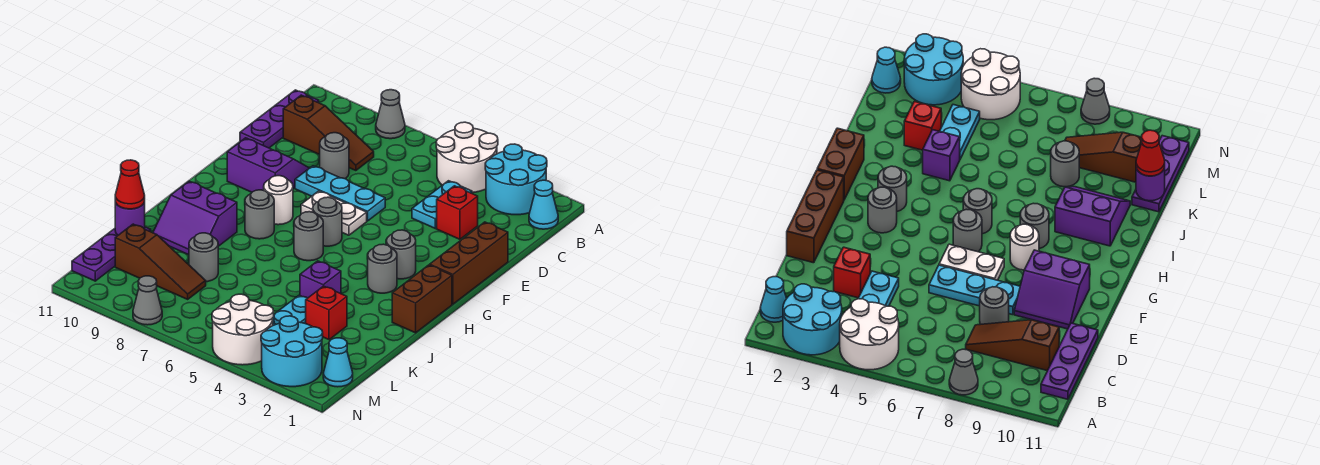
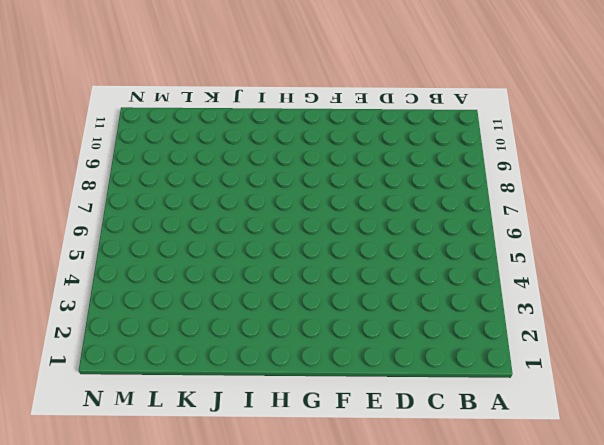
none -> cyan 2x2 round brick [485,144,547,215]
none -> white 2x2 round brick [436,122,498,193]
none -> grey 1x1 cone [376,90,405,139]
none -> cyan 1x1 cone [529,180,558,229]

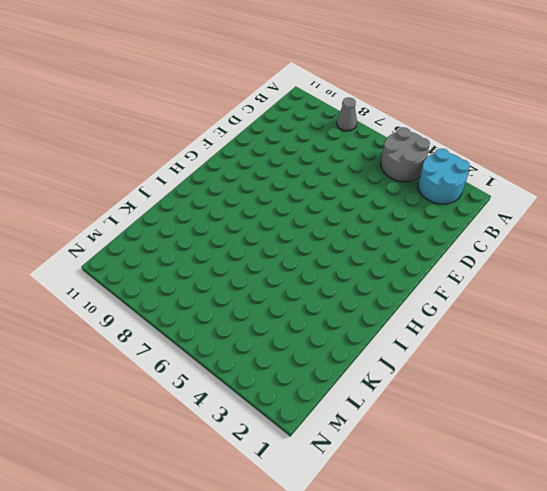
grey 2x2 round brick [381,127,430,182] -> white 2x2 round brick [436,122,498,193]
none -> cyan 1x1 cone [529,180,558,229]
none -> purple 1x3 plate [240,90,319,148]
none -> cyan 1x2 plate [412,181,472,228]
none -> brown 1x3 slope [283,95,374,171]

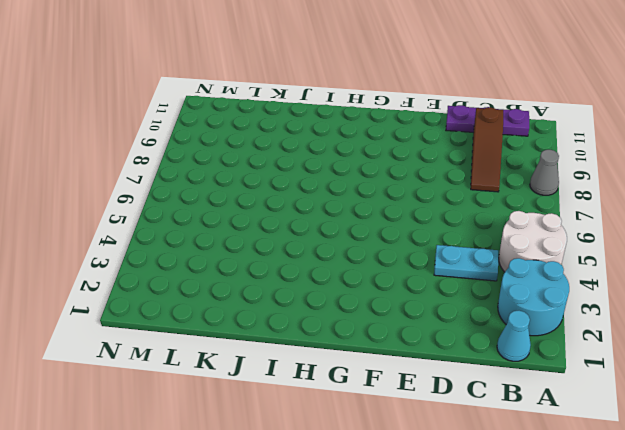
none -> red 1x1 brick [437,186,478,239]
none -> grey 1x1 round brick [320,133,349,179]
none -> brown 1x3 brick [430,222,508,304]
none -> cyan 1x3 plate [295,166,385,221]

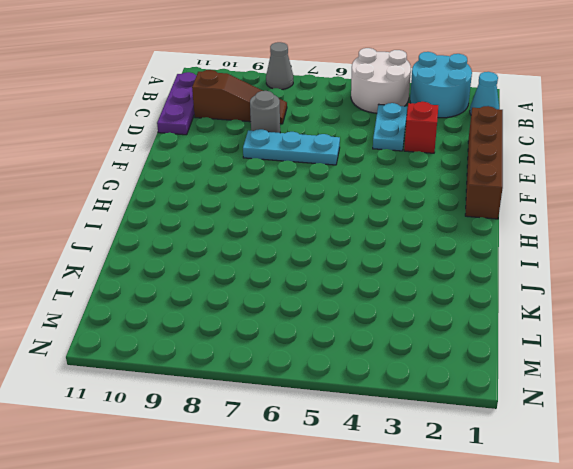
brown 1x4 brick [465,106,503,219] -> brown 1x3 brick [430,222,508,304]
none -> purple 2x2 slope [227,138,309,192]
none -> white 1x2 plate [301,191,367,235]
none -> grey 1x1 round brick [386,230,416,279]
none -> grey 1x1 round brick [313,197,342,246]

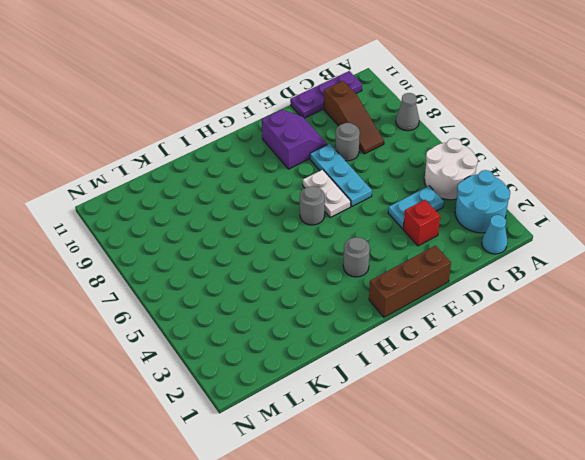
none -> white 1x1 round brick [264,176,293,225]
none -> brown 1x2 brick [392,265,452,333]
none -> grey 1x1 round brick [368,244,397,293]
none -> grey 1x1 round brick [294,212,323,261]

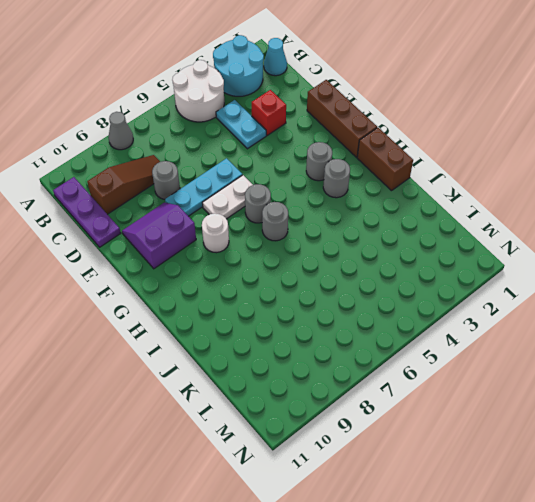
none -> grey 1x1 round brick [245,190,274,239]
none -> purple 2x2 slope [153,181,237,255]
none -> purple 1x1 brick [300,261,341,298]
none -> red 1x1 brick [306,286,347,340]

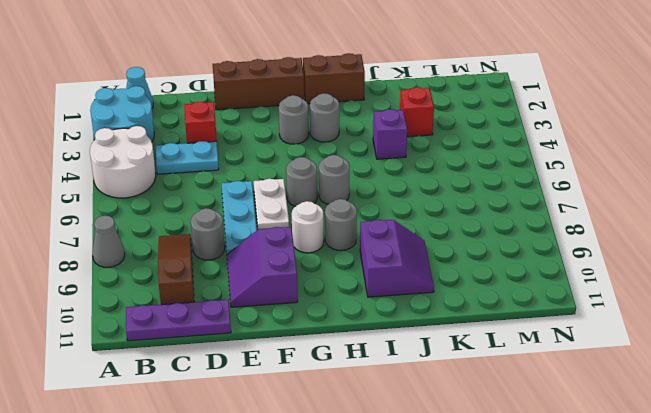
none -> cyan 1x2 plate [273,295,307,325]
none -> grey 1x1 round brick [189,233,218,282]
none -> purple 1x3 plate [72,227,151,281]
none -> brown 1x3 slope [115,224,206,299]

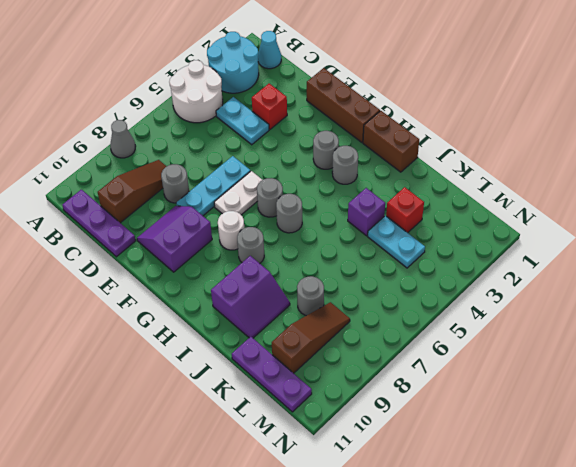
none -> cyan 1x1 cone [323,338,353,387]
none -> cyan 2x2 round brick [261,316,323,387]
none -> white 2x2 round brick [212,294,274,365]
none -> grey 1x1 cone [133,276,162,325]

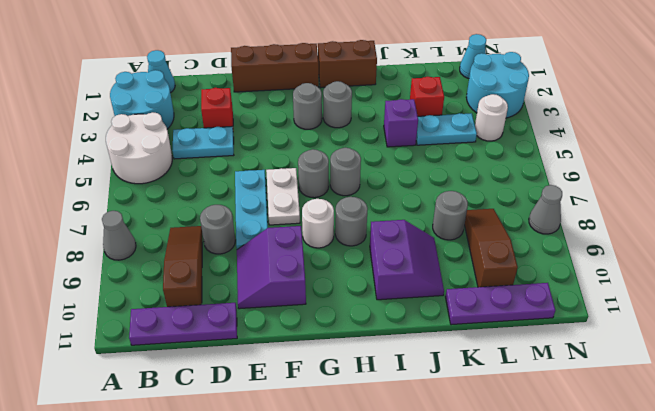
white 1x1 round brick [475,94,508,141] -> white 2x2 round brick [212,294,274,365]
none -> purple 1x1 round brick [115,202,145,235]
none -> red 1x1 cone [115,160,145,209]

